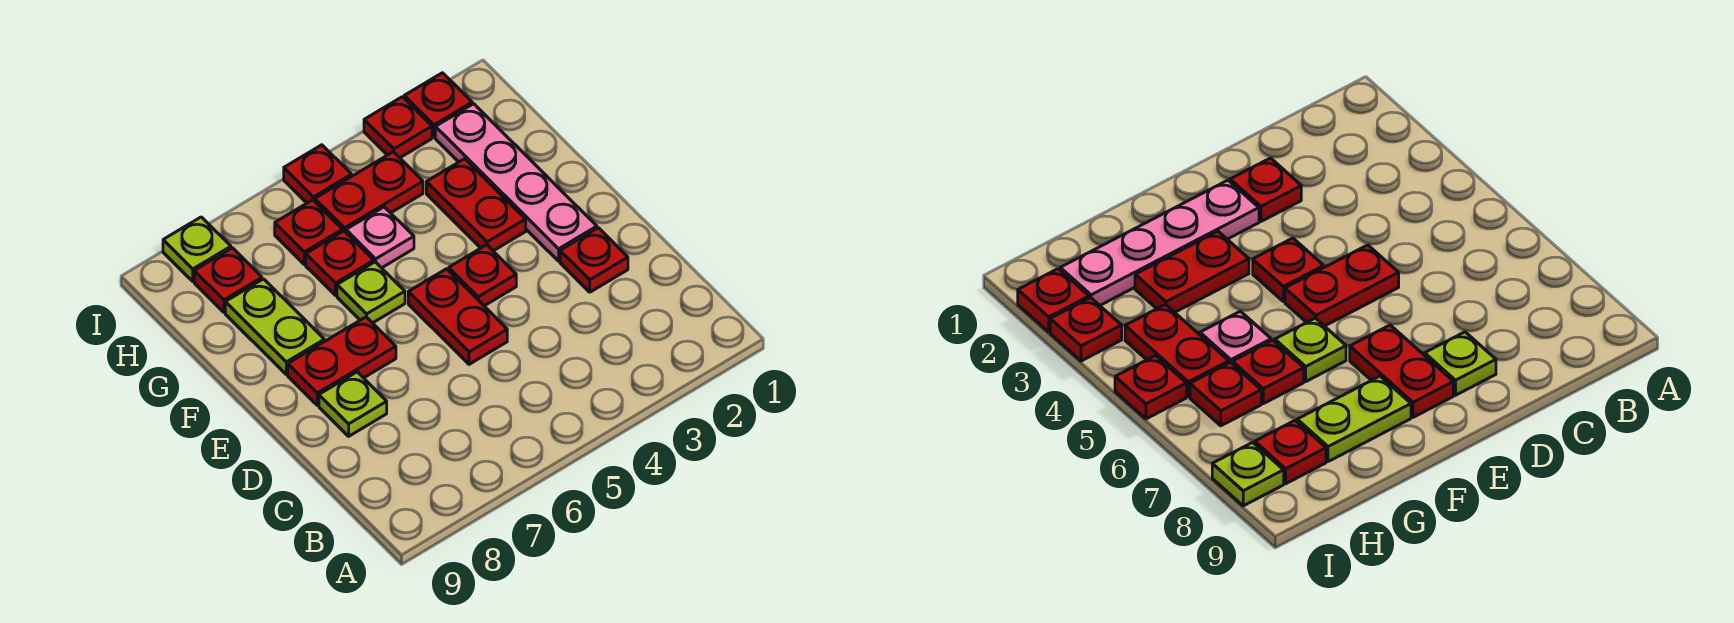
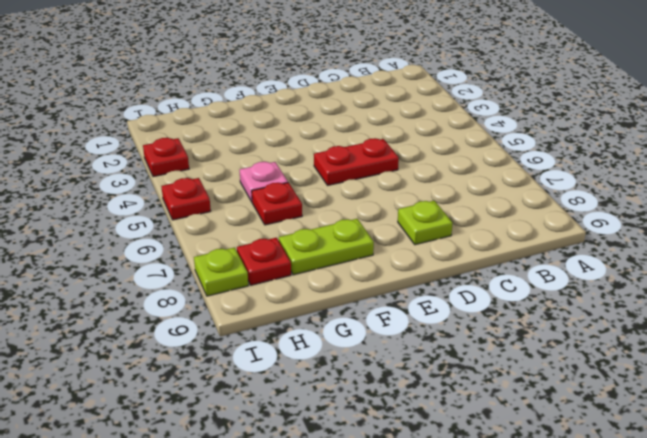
none -> red 1x1 plate [560,228,628,292]
none -> pink 1x4 plate [435,104,597,261]
none -> red 1x1 plate [449,245,516,306]

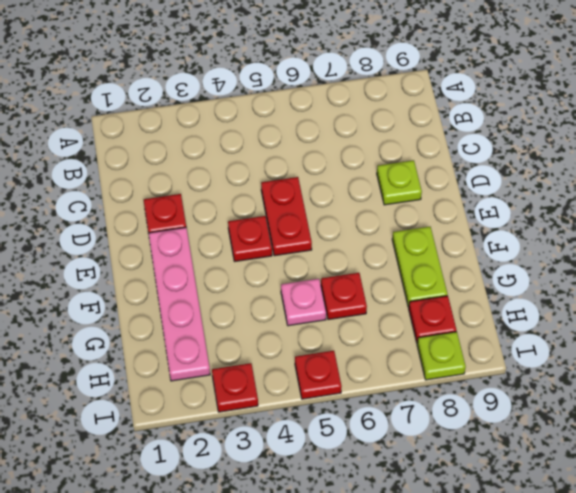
none -> red 1x2 plate [288,317,396,405]
none -> red 1x2 plate [426,159,526,251]
none -> lime 1x1 plate [337,262,405,323]

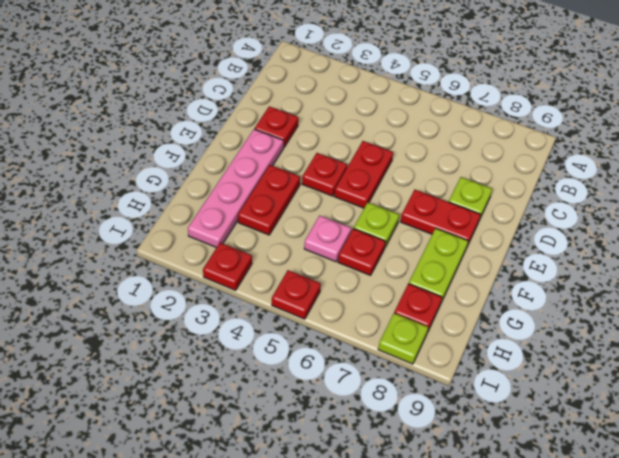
none -> red 1x2 plate [315,152,423,232]
none -> red 1x1 plate [275,200,343,264]
none -> red 1x1 plate [404,73,472,137]

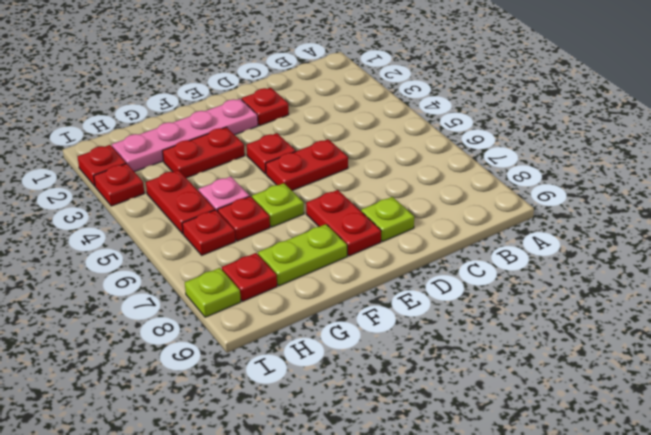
none -> red 1x1 plate [284,145,352,203]

